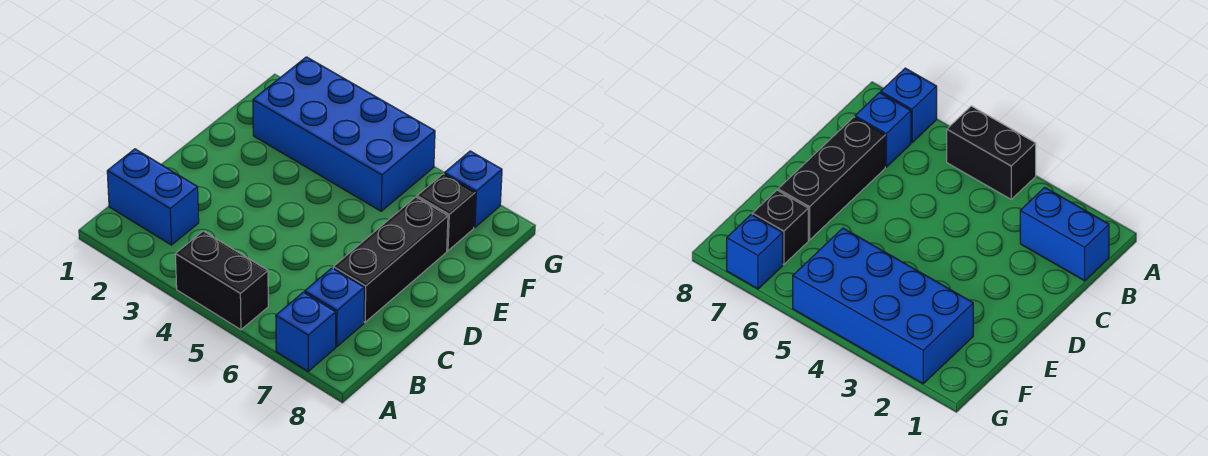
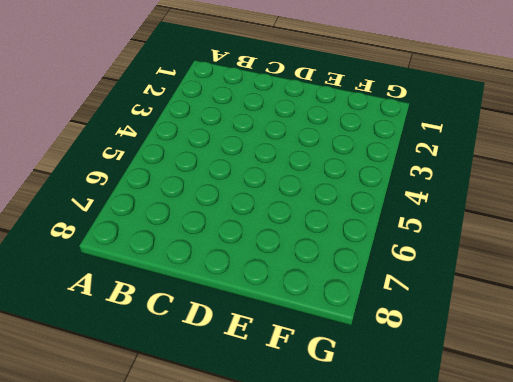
none -> black 1x2 brick [176,231,268,330]
none -> blue 1x1 brick [276,292,336,371]

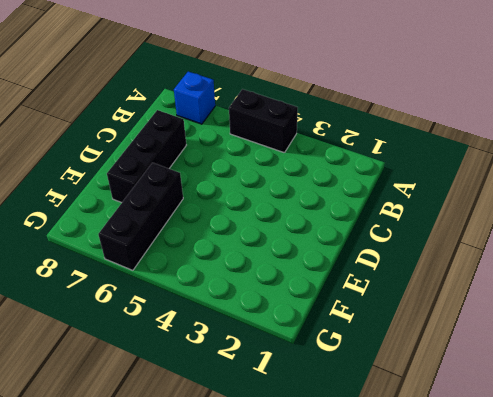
black 1x3 brick [98,163,183,270] -> none
none -> blue 1x2 brick [107,149,199,245]
none -> blue 1x1 brick [305,268,364,347]

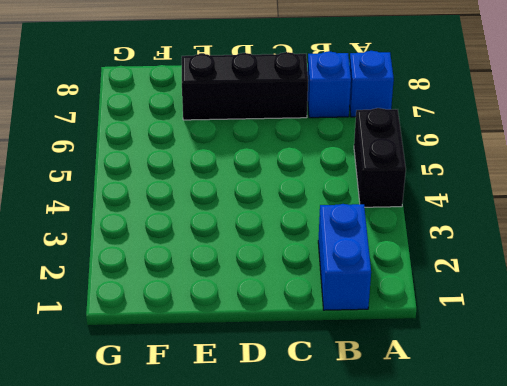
none -> blue 2x4 brick [253,57,435,211]
none -> black 1x1 brick [417,174,475,251]

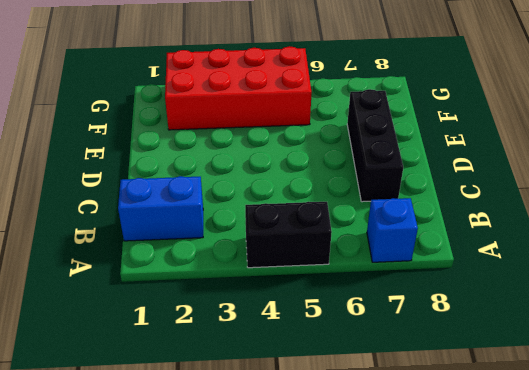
red 2x4 brick [165,46,312,130] -> blue 2x4 brick [253,57,435,211]
none -> blue 1x1 brick [305,268,364,347]
none -> black 1x1 brick [417,174,475,251]

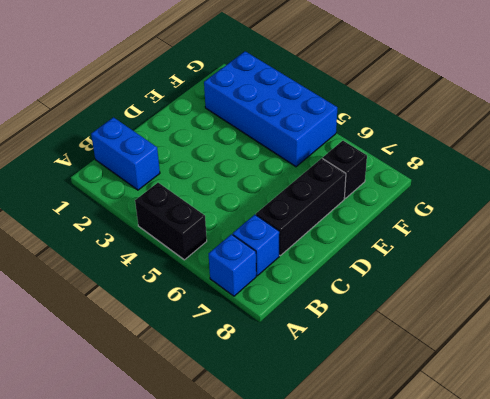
none -> blue 1x1 brick [444,151,502,227]

